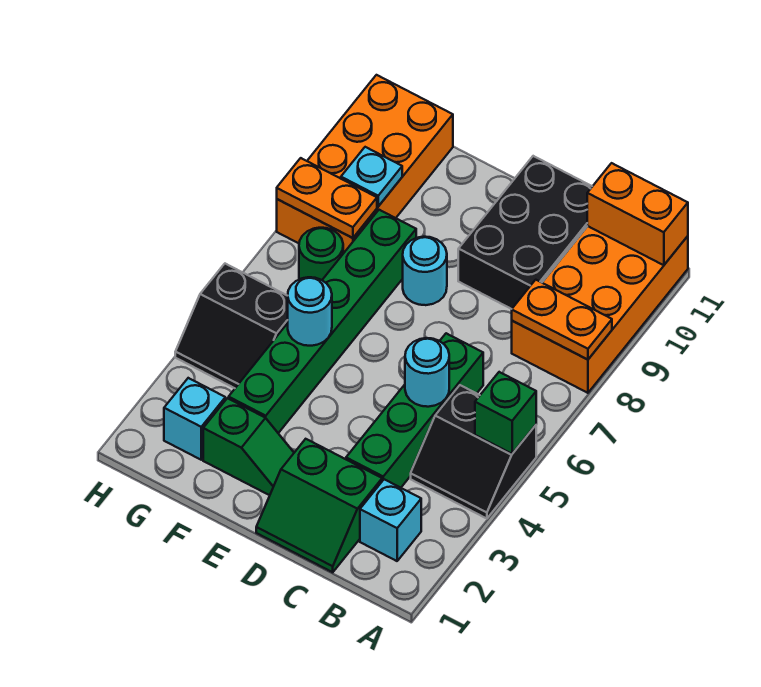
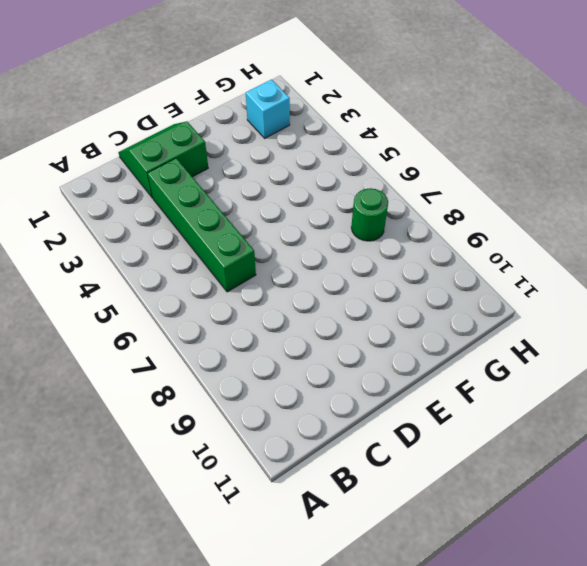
none -> black 2x2 slope [411,385,536,519]
none -> orange 2x4 brick [512,226,688,393]
none -> cyan 1x1 brick [360,479,421,561]

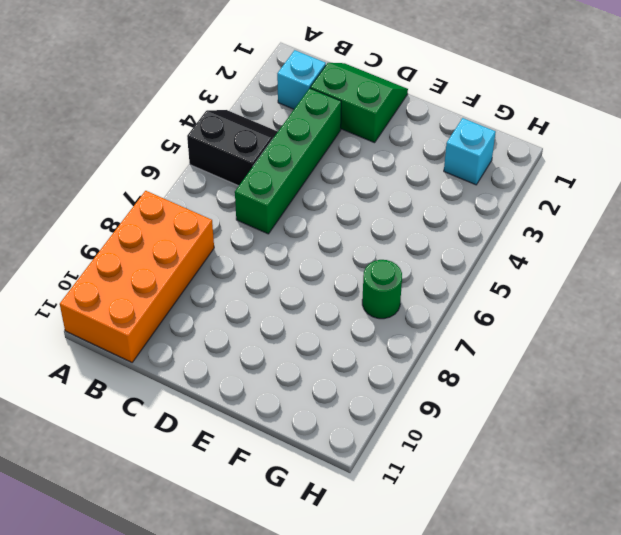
none -> black 2x3 brick [458,156,592,309]
none -> green 1x2 slope [203,398,294,495]
none -> cyan 1x1 round brick [403,237,447,305]

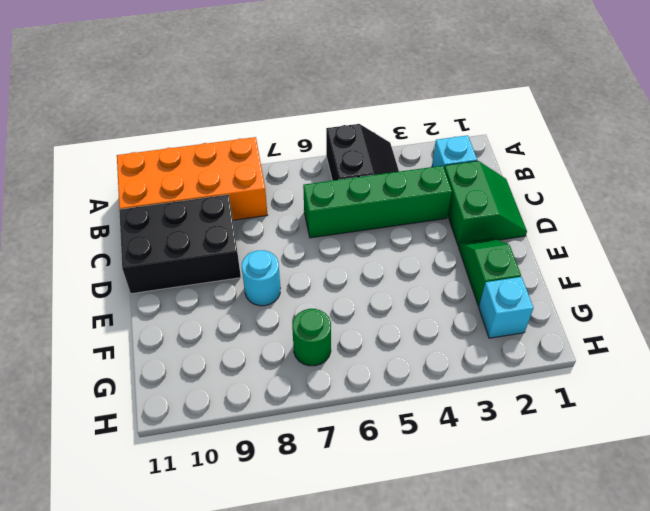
none -> green 1x6 brick [229,210,416,433]
none -> black 2x2 slope [175,264,288,388]
none -> orange 2x4 brick [277,75,453,253]

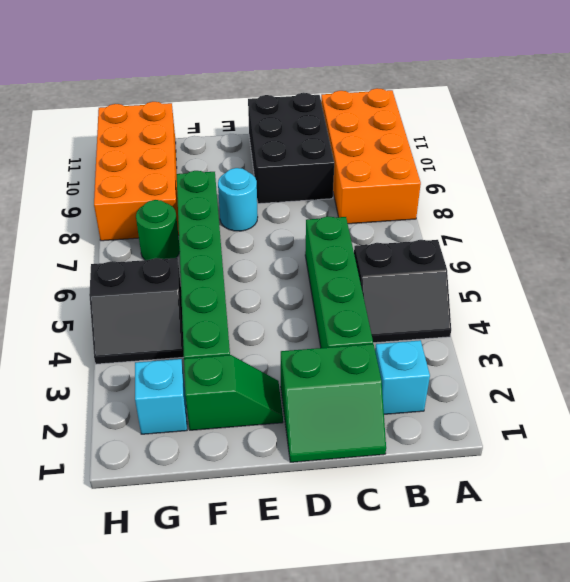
none -> green 1x1 brick [475,372,536,454]
none -> orange 1x2 plate [512,280,612,360]
none -> orange 1x2 brick [587,163,688,265]

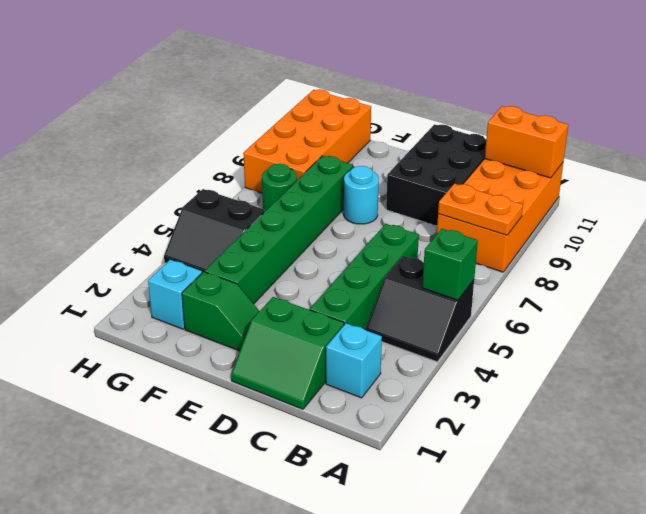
none -> cyan 1x1 round brick [405,338,449,407]
none -> cyan 1x1 round brick [287,277,332,346]
none -> orange 1x2 plate [277,158,377,238]

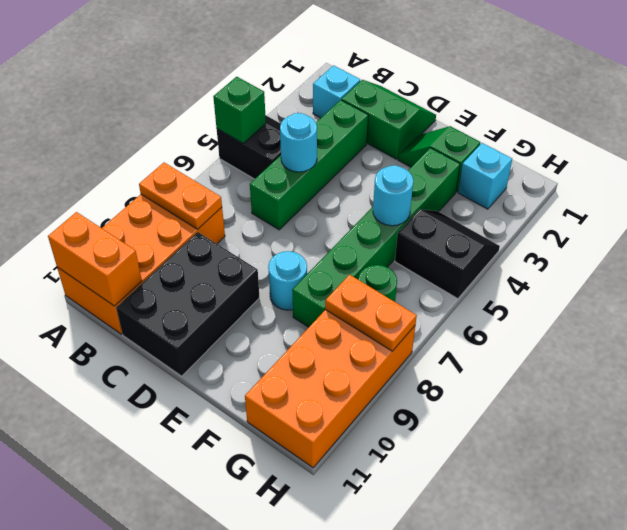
none -> cyan 1x1 plate [341,147,402,206]

